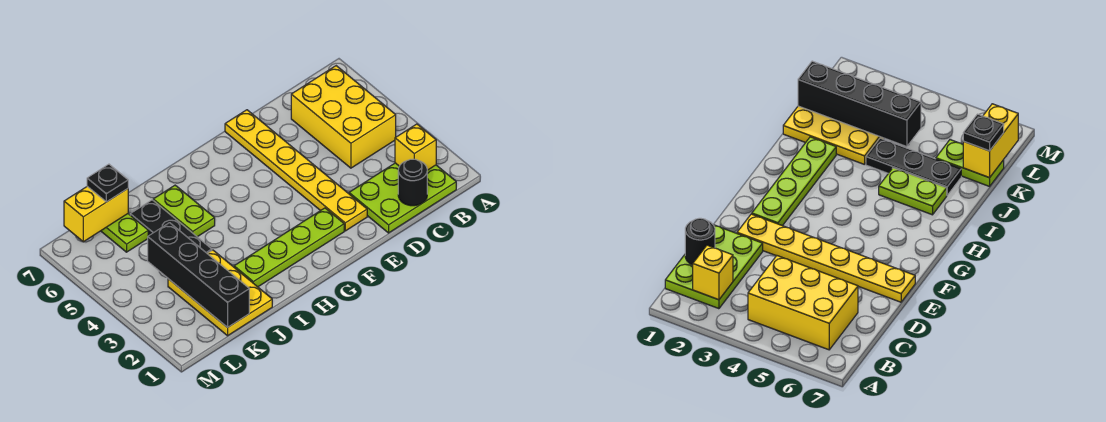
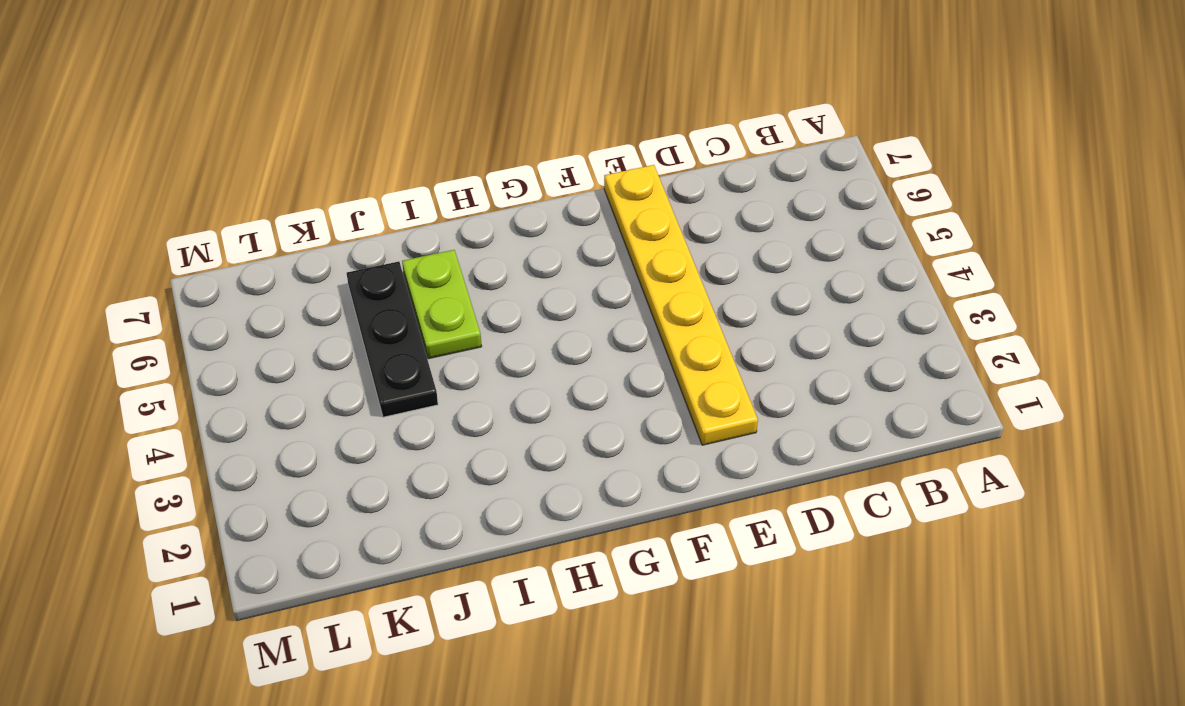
none -> lime 2x3 plate [349,163,456,233]
none -> yellow 2x3 brick [291,66,396,168]
none -> lime 1x4 plate [234,208,344,287]

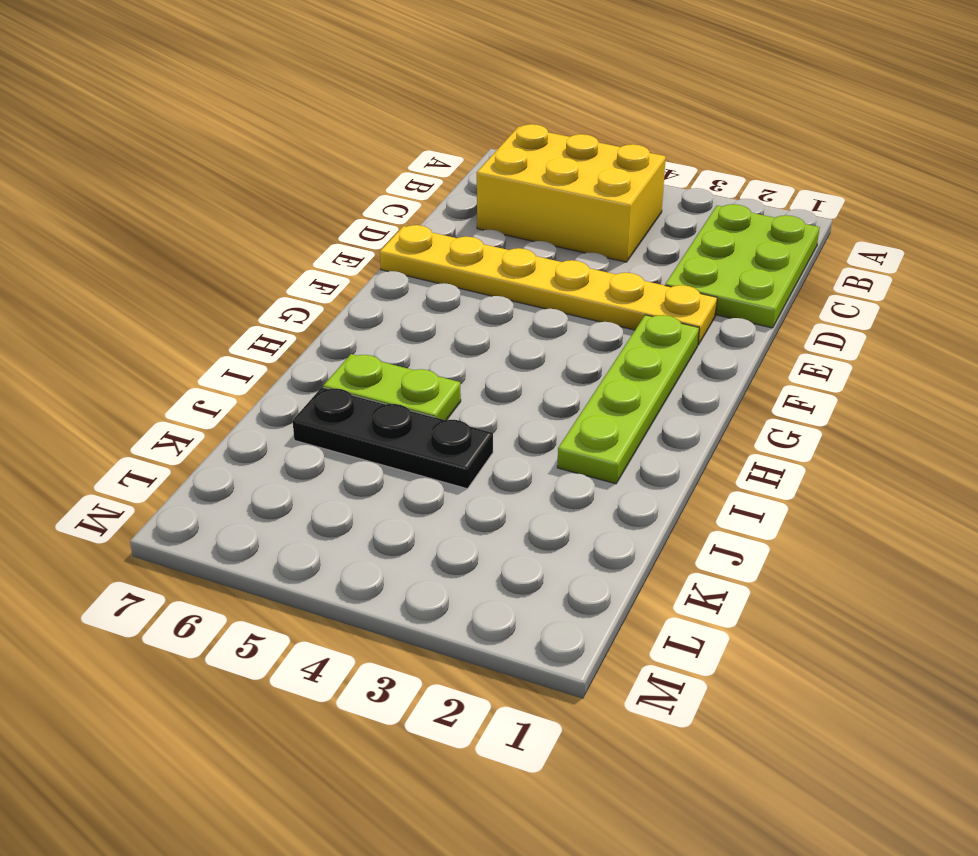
none -> yellow 2x3 plate [168,250,272,336]
none -> lime 1x2 plate [101,214,148,252]
none -> yellow 1x1 brick [395,124,436,170]

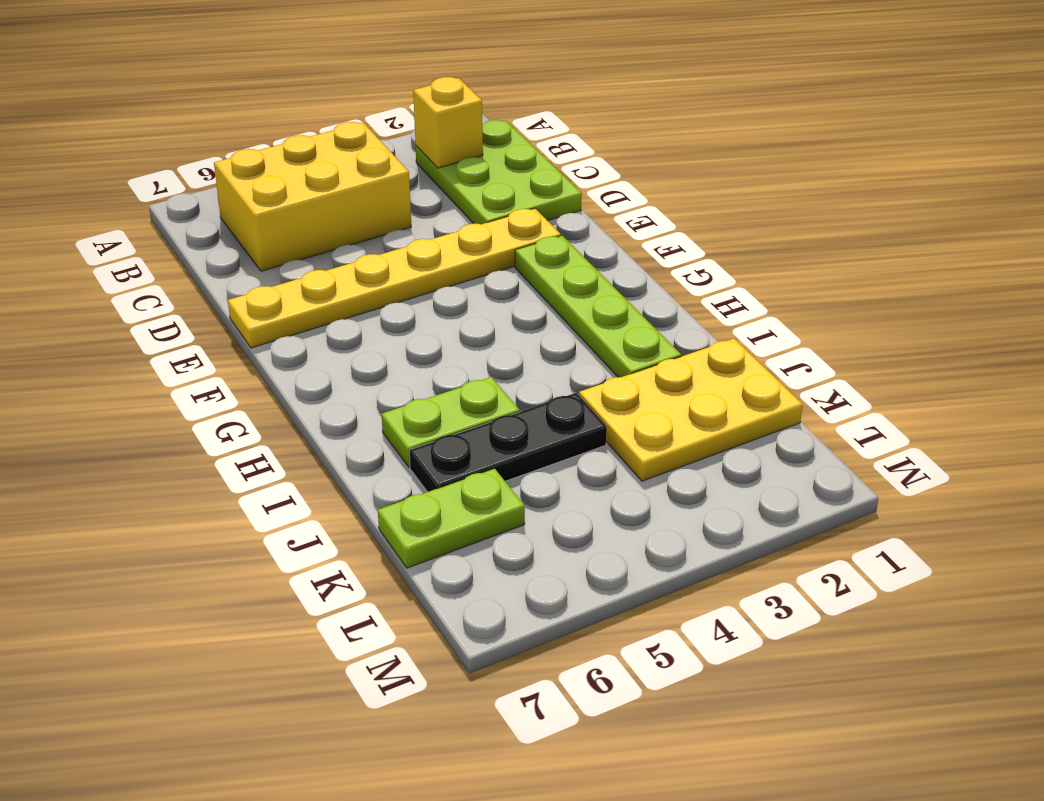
none -> black 1x1 round brick [398,159,427,206]
none -> black 1x4 brick [148,223,249,327]
none -> yellow 1x2 brick [64,186,128,242]

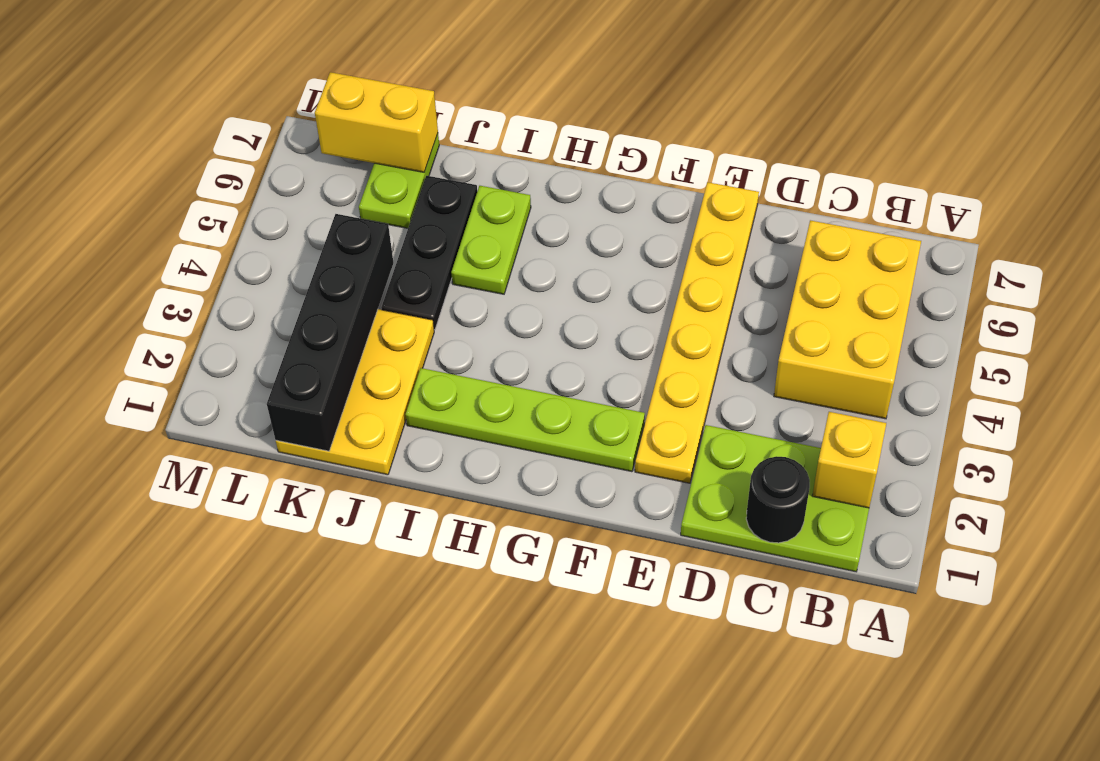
none -> black 1x1 plate [87,164,128,202]

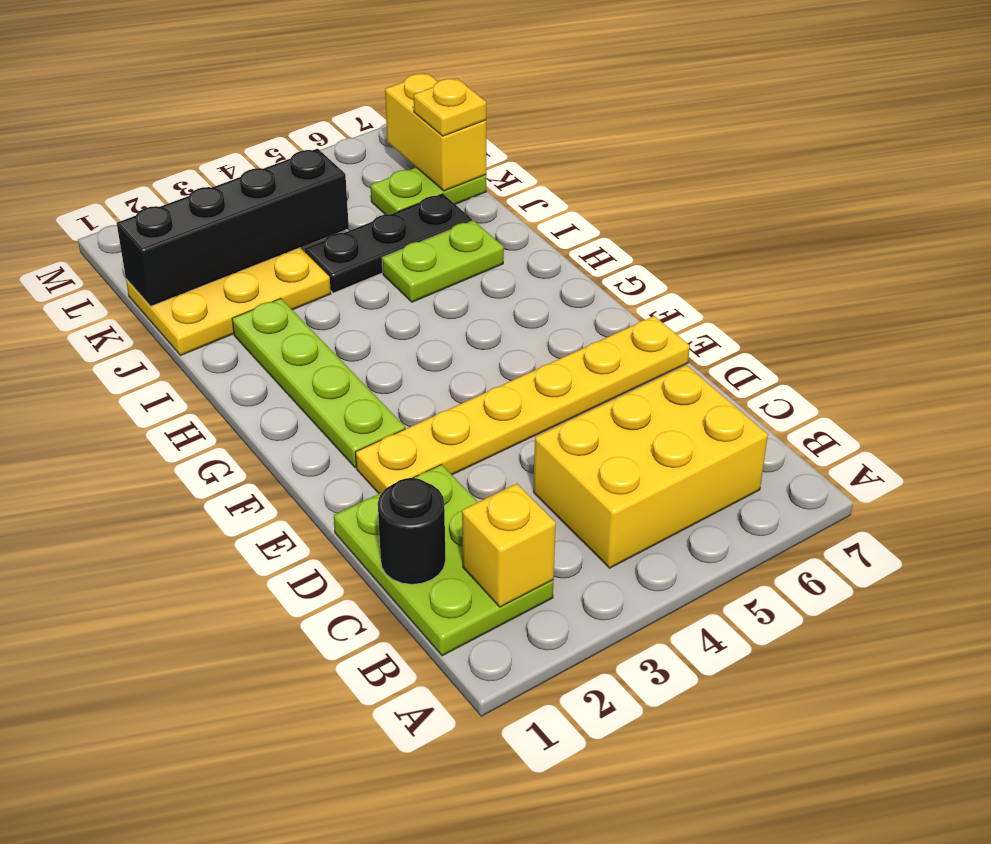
yellow 1x1 plate [414,79,486,136] -> black 1x1 plate [87,164,128,202]

